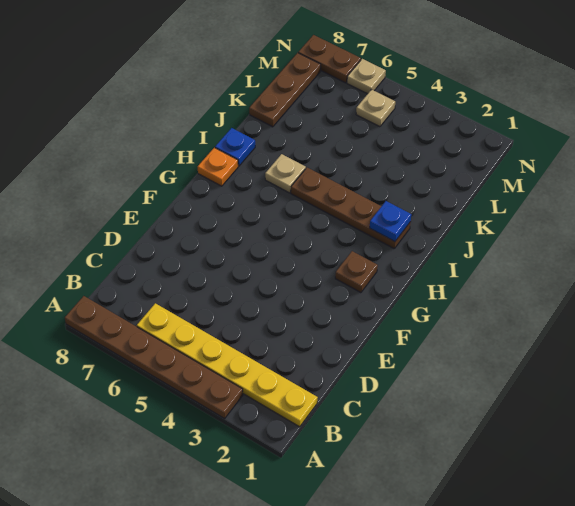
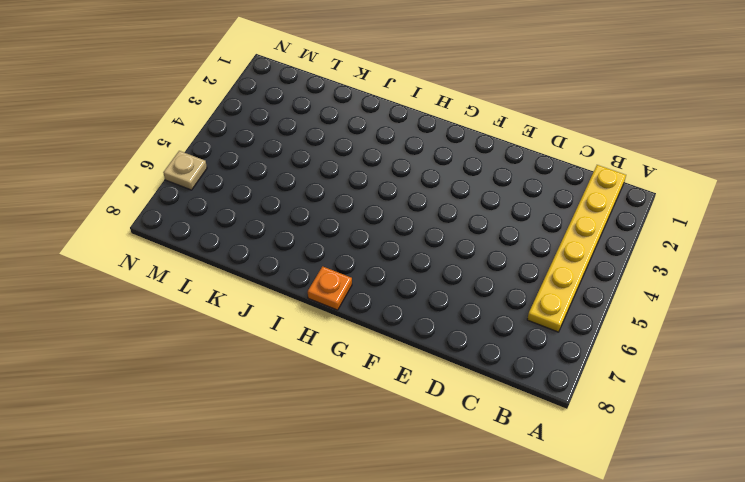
none -> brown 1x6 plate [65,296,243,419]
none -> brown 1x1 plate [335,251,378,293]
none -> brown 1x4 plate [291,168,411,248]

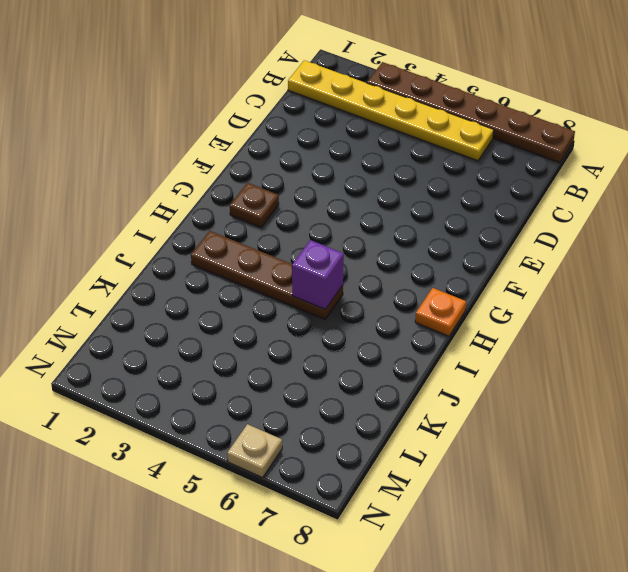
purple 1x1 brick [292,240,344,309] -> none
none -> tan 1x1 plate [265,154,306,193]
none -> blue 1x1 plate [215,128,255,166]
none -> brown 1x3 plate [249,53,321,127]

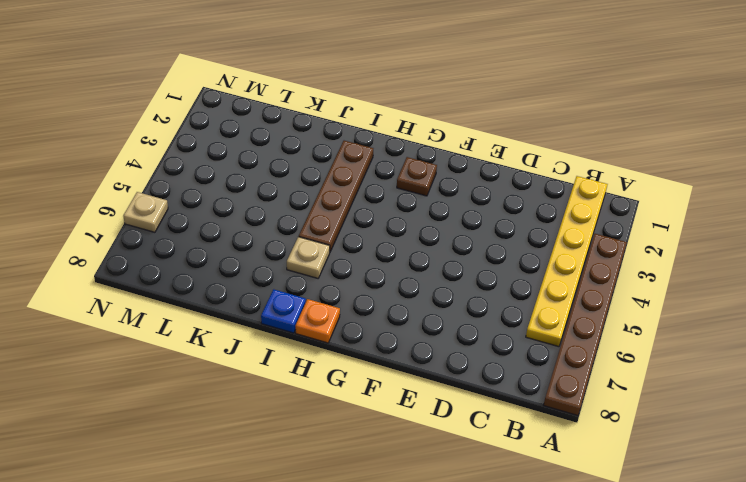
none -> brown 1x3 plate [249,53,321,127]
none -> tan 1x1 plate [356,90,395,127]
none -> brown 1x2 plate [298,35,361,83]

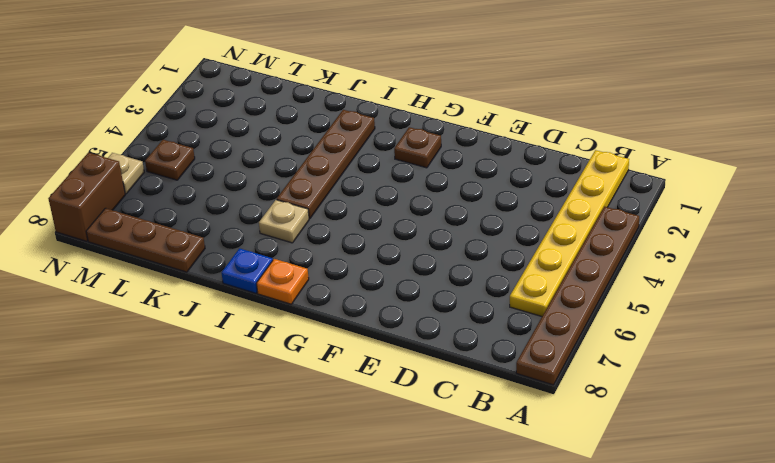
brown 1x1 plate [145,140,195,180] -> tan 1x1 plate [356,90,395,127]
brown 1x2 brick [48,153,125,241] -> brown 1x2 plate [298,35,361,83]
none -> blue 1x1 plate [370,201,411,242]

